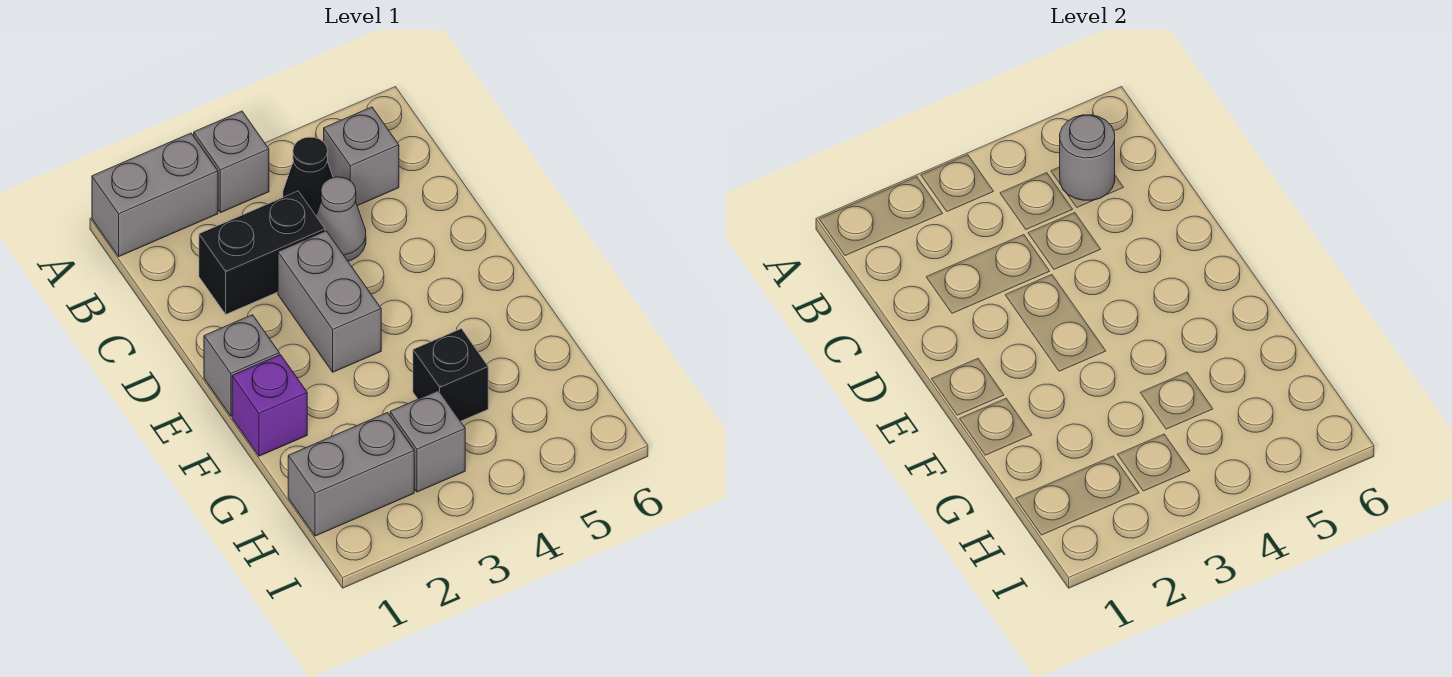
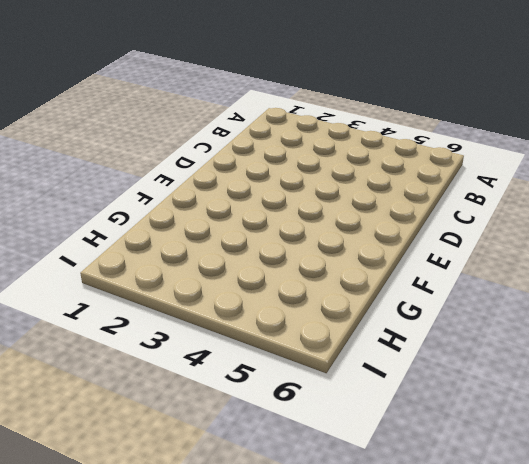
none -> grey 1x2 brick [92,133,218,256]
none -> grey 1x1 brick [194,111,269,213]
none -> black 1x1 cone [283,137,333,215]

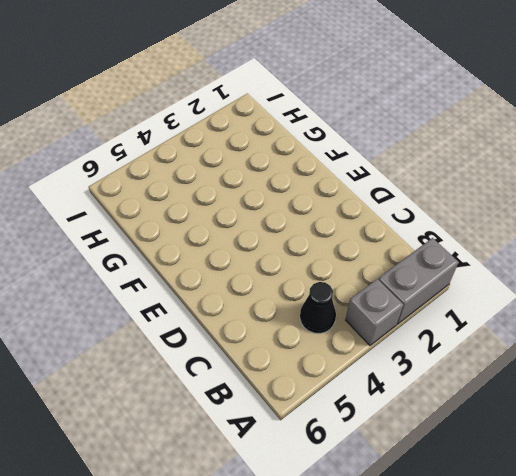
none -> grey 1x1 brick [324,107,399,206]
none -> black 1x2 brick [199,191,325,314]
none -> grey 1x1 cone [316,177,366,261]

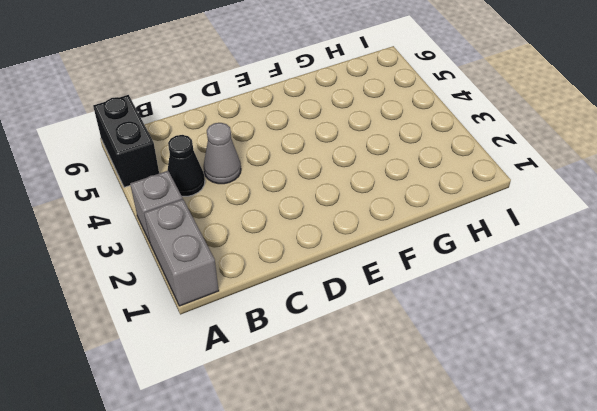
black 1x2 brick [93,95,159,187] -> black 1x2 brick moved to [199,191,325,314]
none -> grey 1x1 brick [324,107,399,206]
none -> grey 1x2 brick [278,231,381,372]
none -> grey 1x1 brick [204,315,279,416]

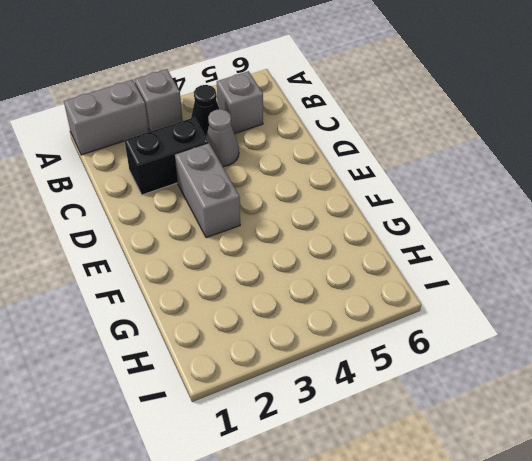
none -> grey 1x1 brick [204,315,279,416]
none -> purple 1x1 brick [232,355,307,456]
none -> black 1x1 brick [413,329,488,421]

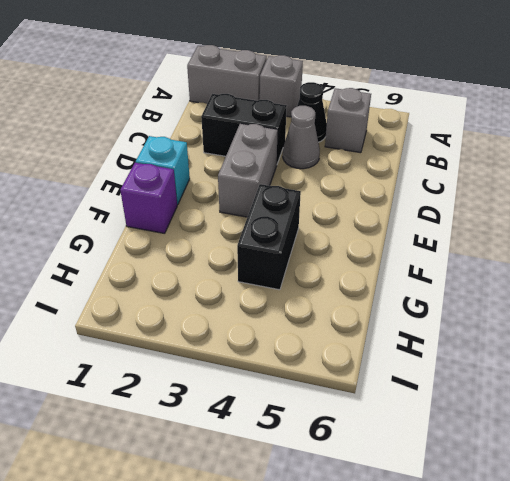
cyan 1x1 brick [136,136,190,205] -> grey 1x1 brick [204,315,279,416]
black 1x2 brick [237,184,301,290] -> black 1x1 brick [413,329,488,421]
none -> grey 1x2 brick [288,413,414,536]
none -> grey 1x1 brick [390,391,465,492]
none -> grey 1x1 round brick [1060,115,1115,200]

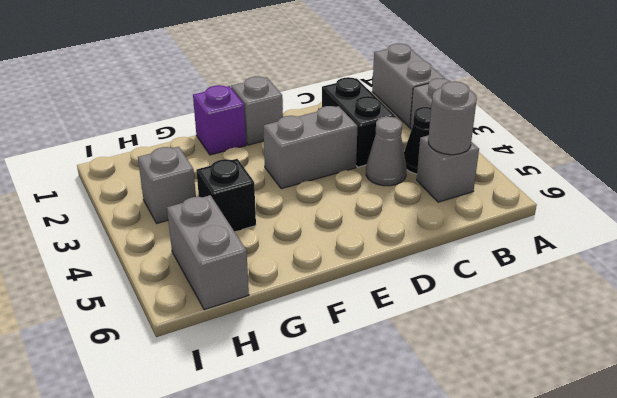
grey 1x2 brick [167,195,249,310] -> grey 1x2 brick moved to [288,413,414,536]

